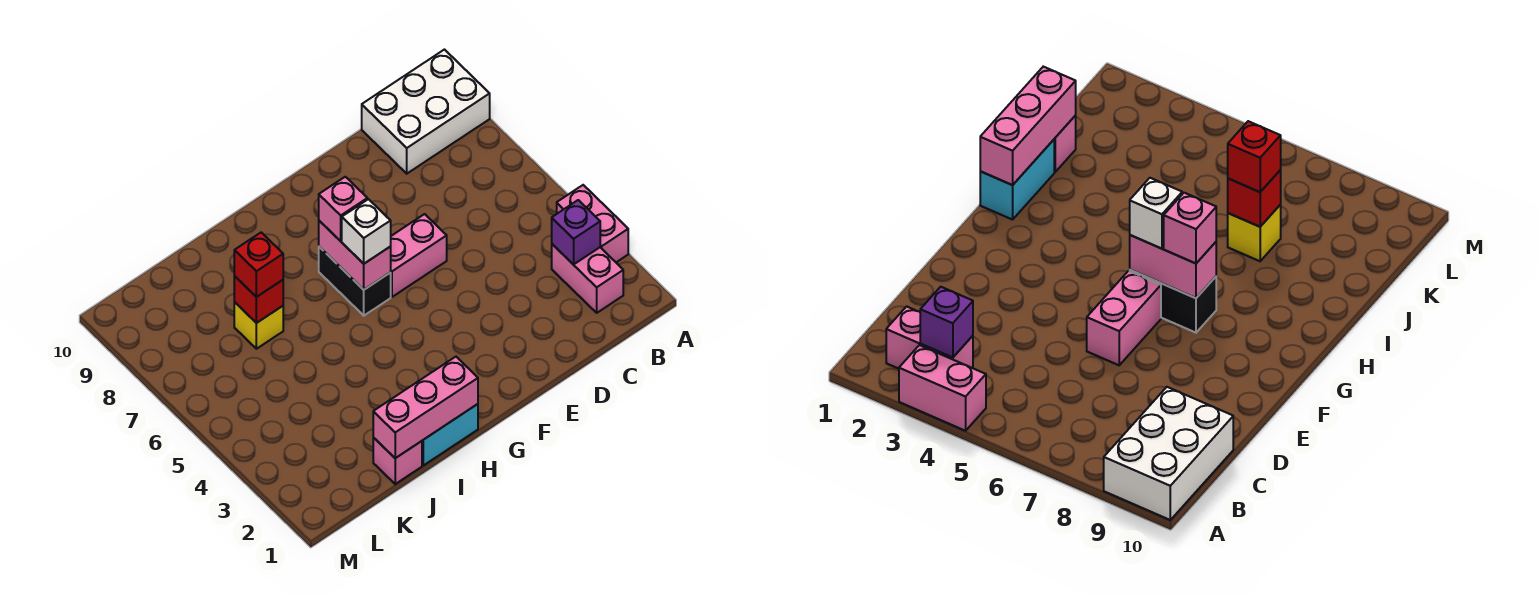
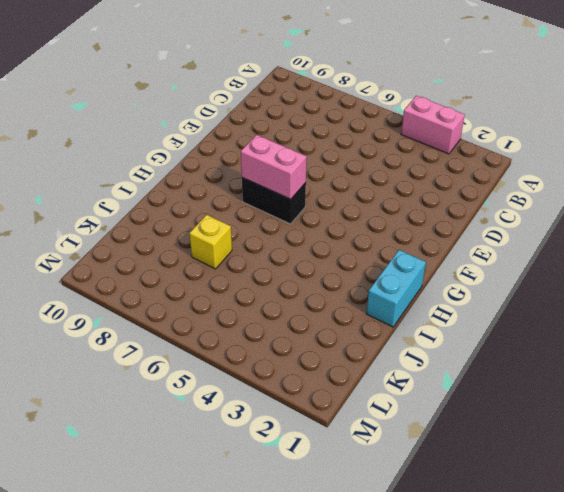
none -> white 2x3 brick [362,50,490,174]
none -> pink 1x2 brick [552,244,623,313]
none -> pink 1x2 brick [390,214,447,297]

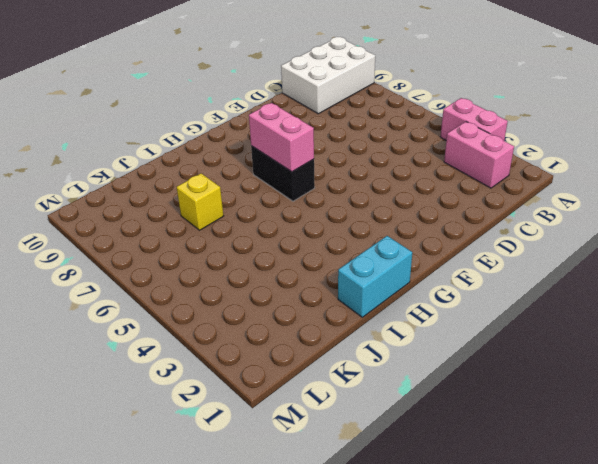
none -> pink 1x2 brick [390,214,447,297]
none -> pink 1x1 brick [373,437,422,484]
none -> purple 1x1 brick [552,200,600,265]

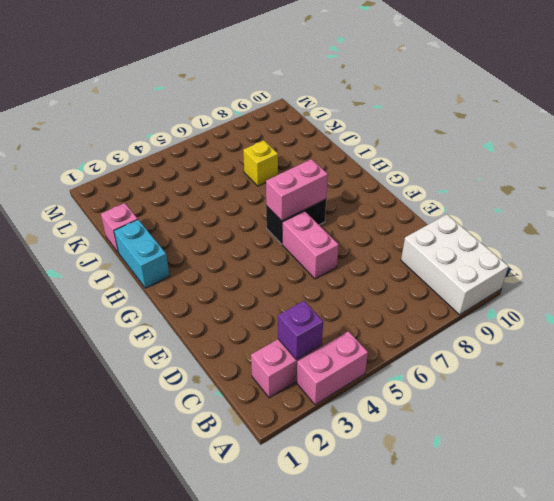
none -> pink 1x3 brick [373,357,478,458]
none -> red 1x1 brick [234,276,283,323]
none -> white 1x1 brick [342,199,391,264]

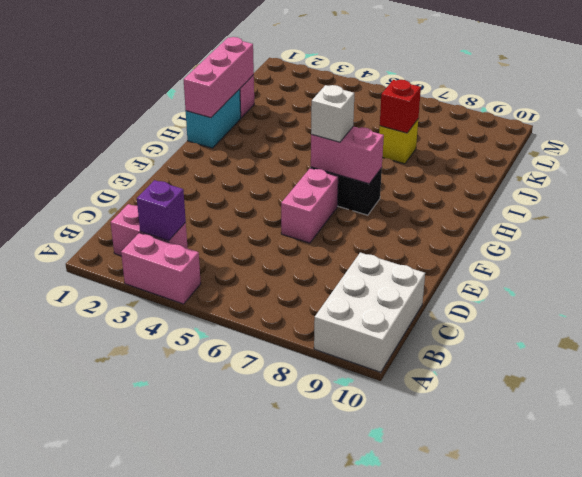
none -> pink 1x1 brick [319,177,367,241]
none -> red 1x1 brick [234,232,283,297]

